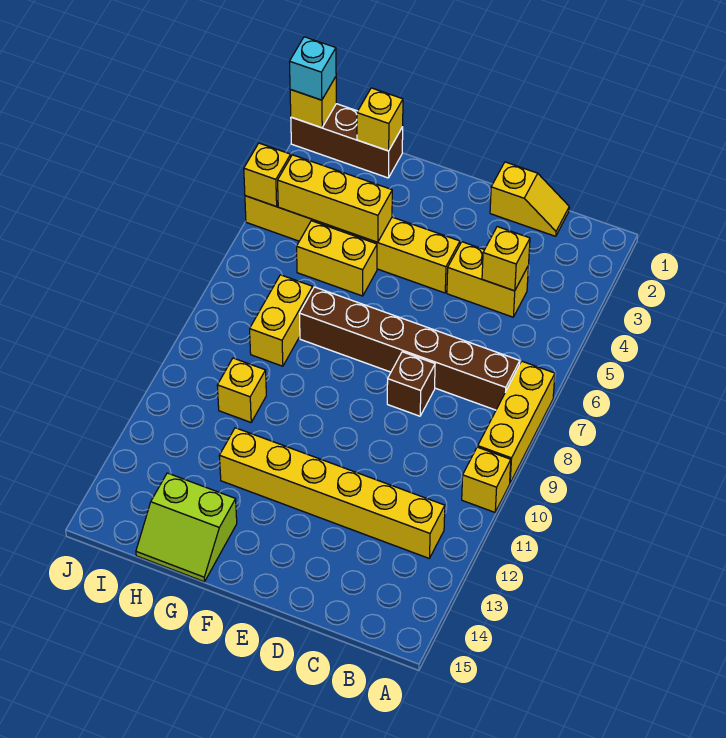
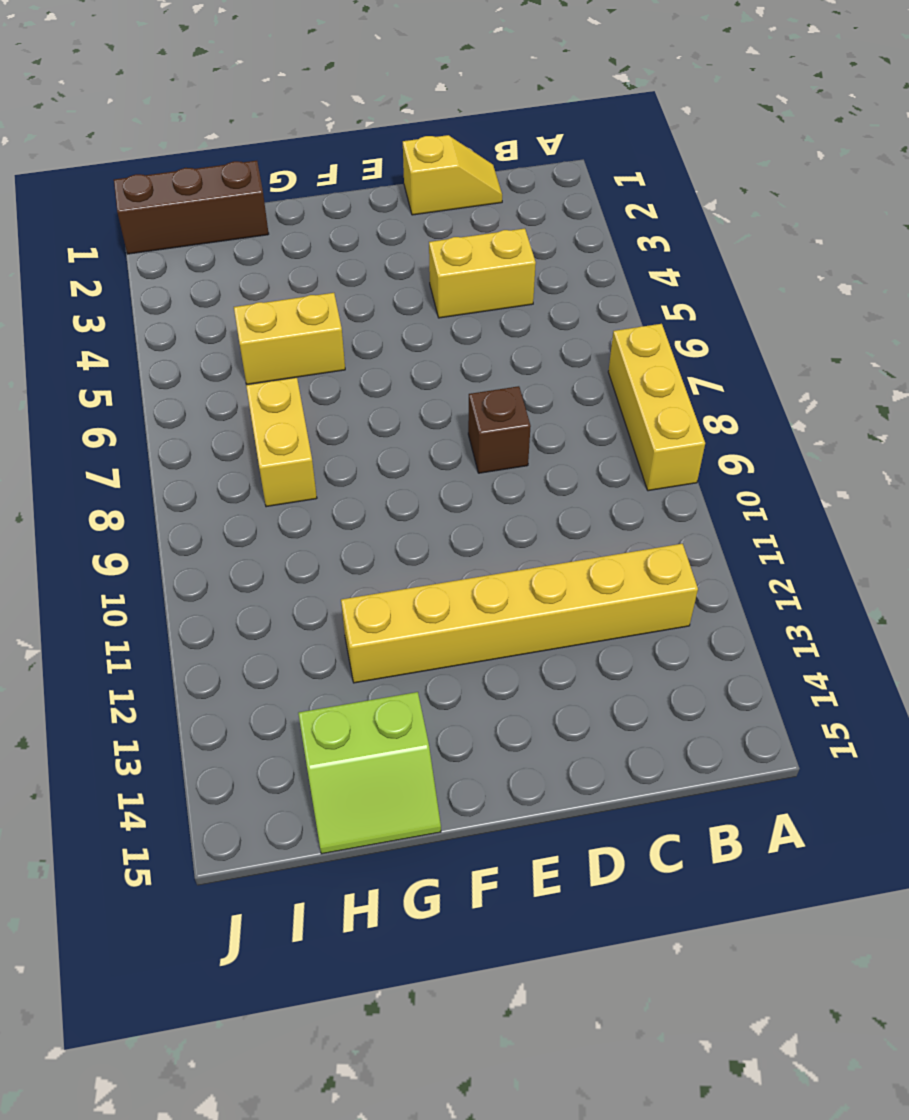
none -> yellow 1x1 brick [462,447,511,512]
none -> brown 1x6 brick [299,287,520,410]
none -> yellow 1x6 brick [245,196,460,293]

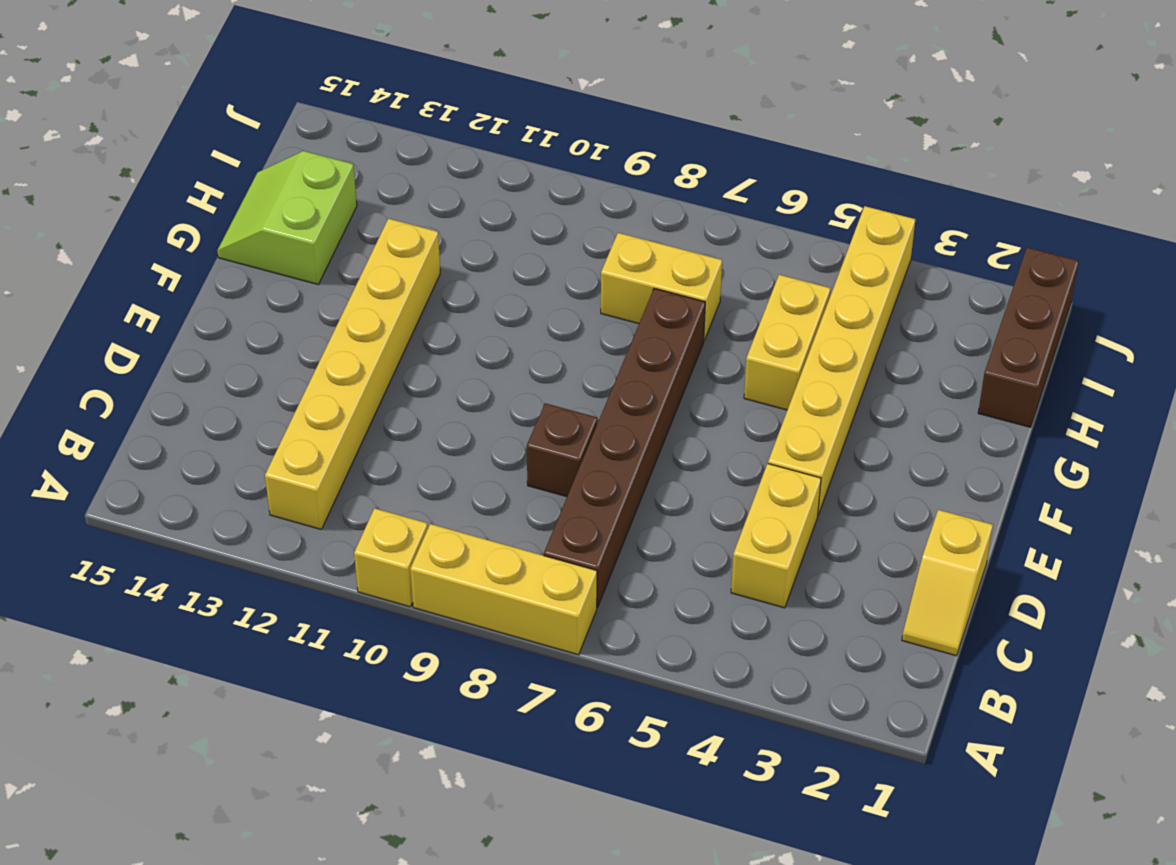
none -> yellow 1x1 brick [217,358,266,422]
none -> yellow 1x1 brick [482,227,530,291]
none -> yellow 1x3 brick [278,155,392,242]

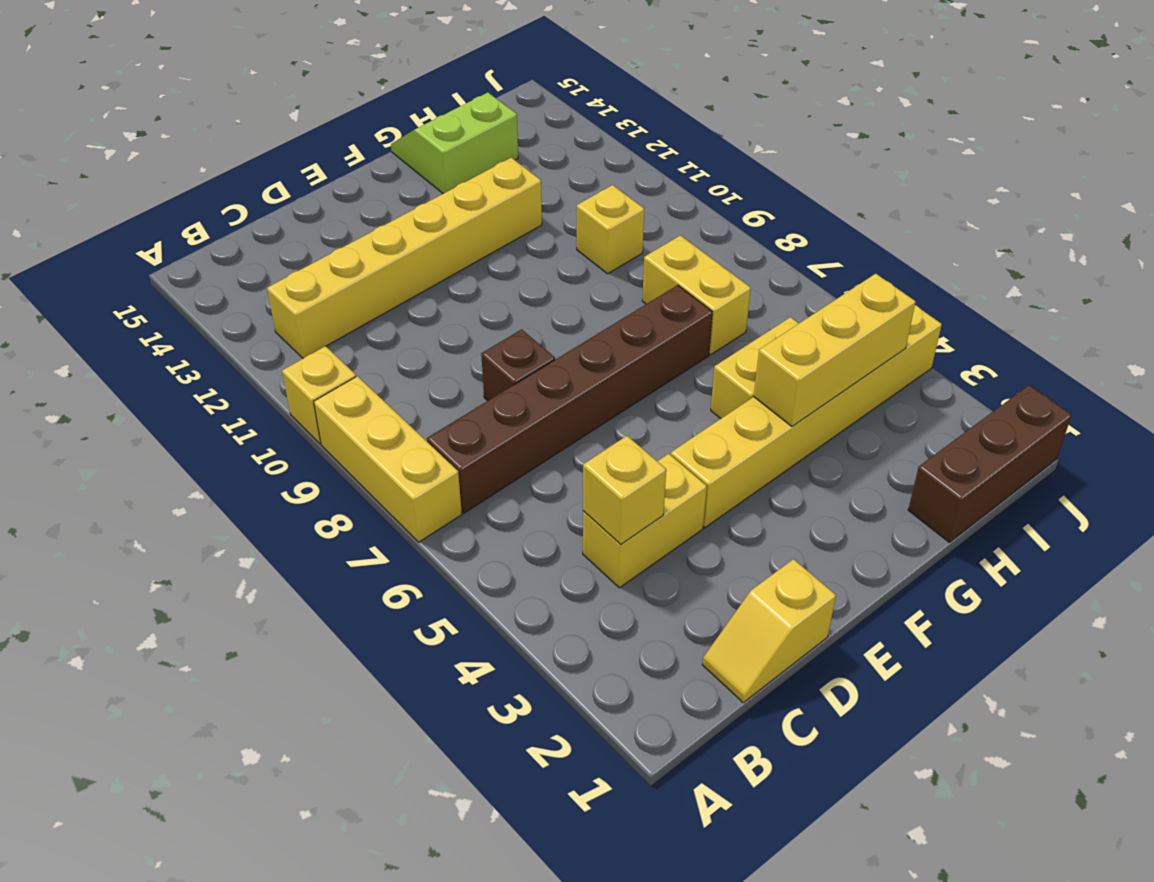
none -> yellow 1x1 brick [357,88,403,151]
none -> yellow 1x1 brick [290,77,336,128]
none -> yellow 1x1 brick [244,143,291,206]

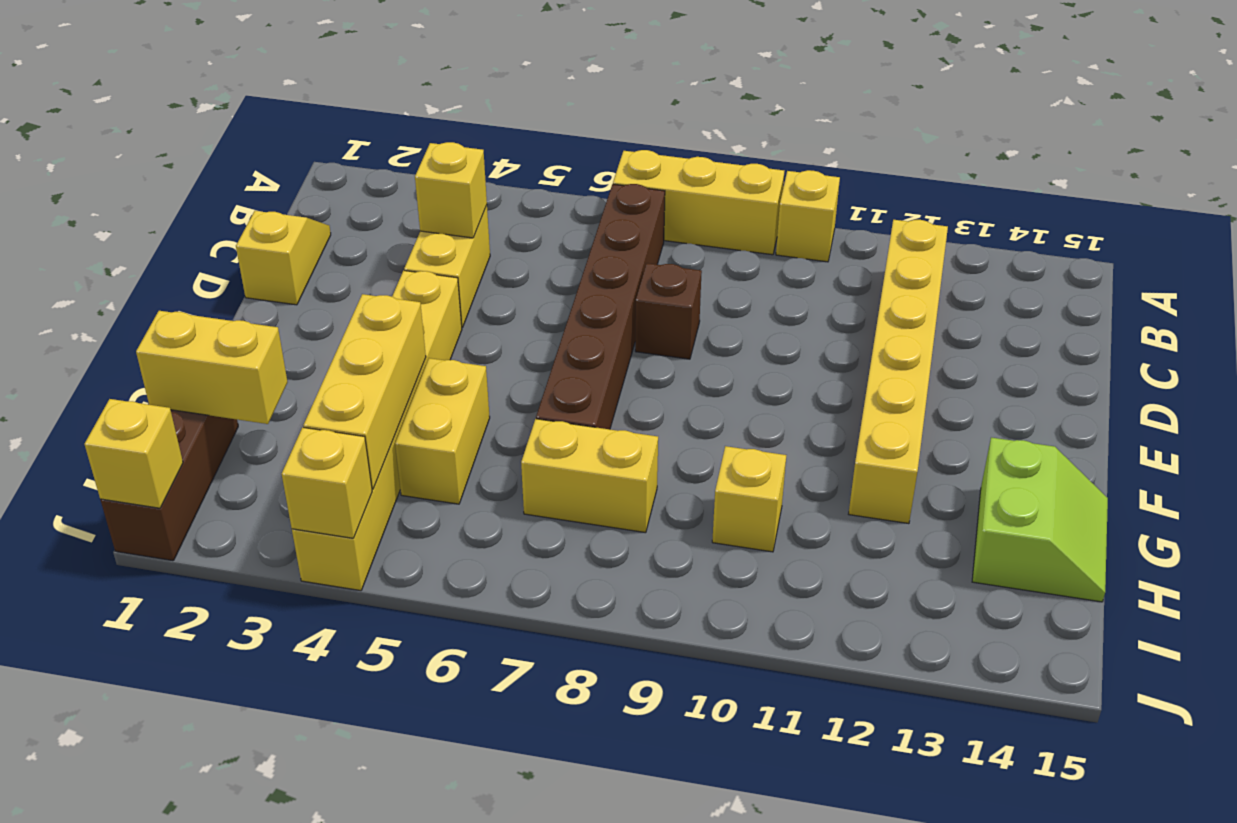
yellow 1x2 brick [136,311,288,424] -> yellow 1x1 brick [357,88,403,151]
none -> cyan 1x1 brick [289,37,336,100]

